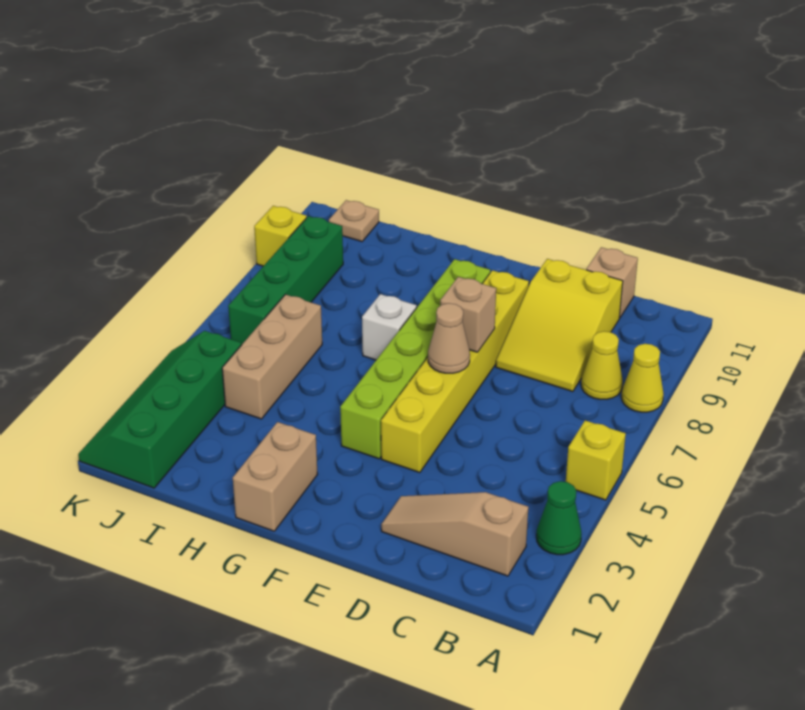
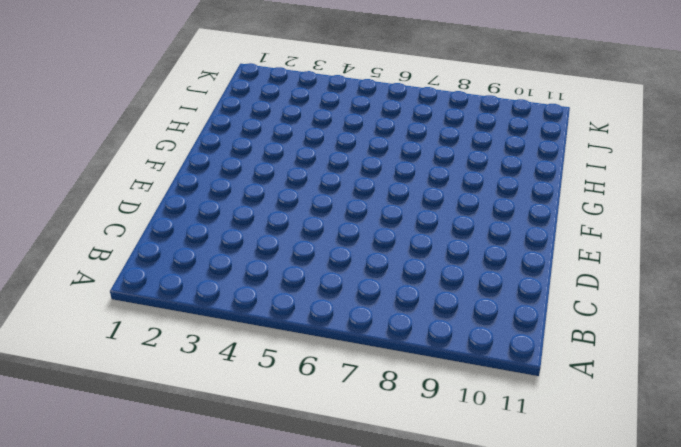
none -> green 1x1 cone [536,481,581,555]
none -> yellow 1x1 brick [566,420,626,500]
none -> yellow 1x1 cone [621,344,664,412]

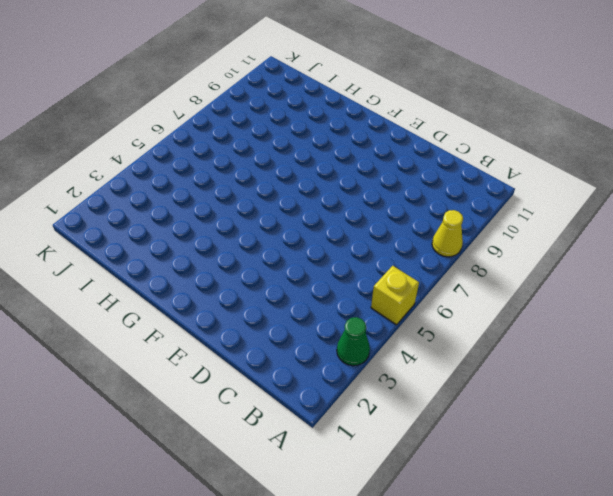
none -> tan 1x3 slope [381,492,528,576]
none -> yellow 1x1 cone [581,331,623,399]
none -> yellow 2x3 slope [496,259,623,392]

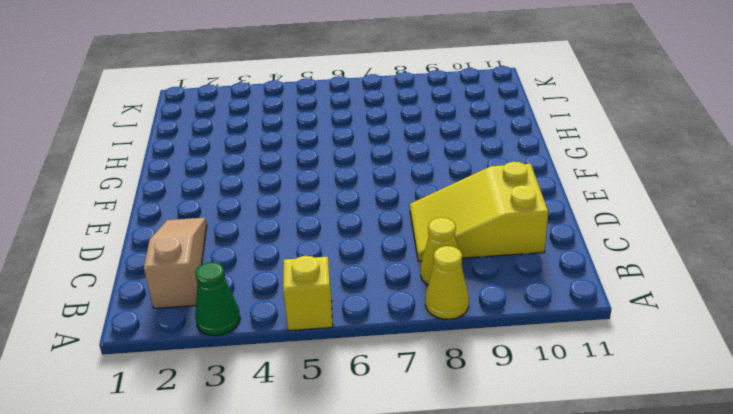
none -> tan 1x1 brick [586,247,638,318]
none -> yellow 1x6 brick [381,270,529,473]
none -> lime 1x6 brick [340,259,490,459]

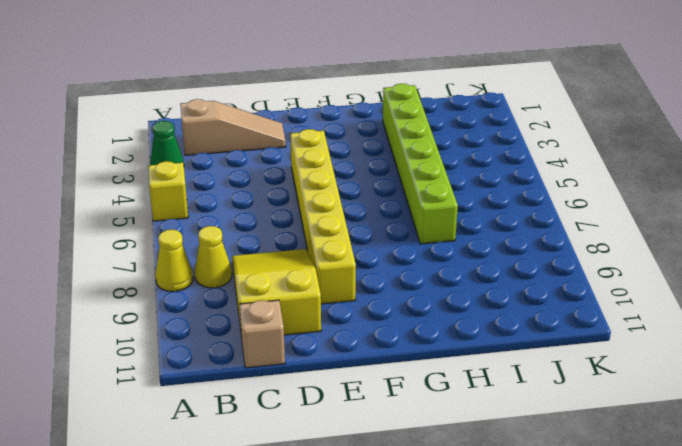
lime 1x6 brick [383,84,458,244] -> lime 1x6 brick moved to [340,259,490,459]
none -> tan 1x2 brick [233,422,318,531]
none -> white 1x1 brick [362,294,417,360]
none -> tan 1x3 brick [222,295,322,419]

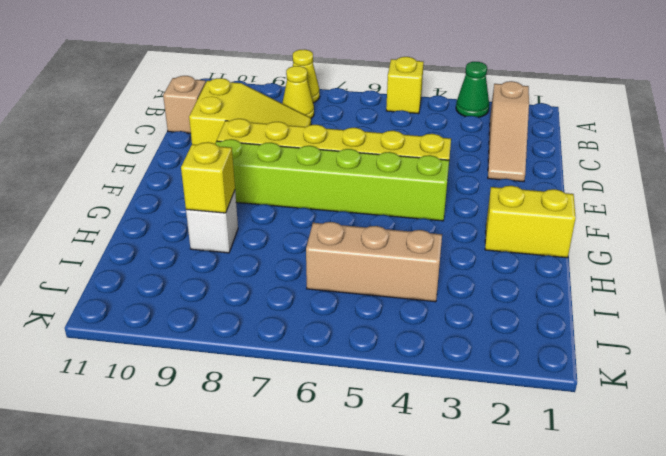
yellow 1x2 brick [485,186,576,258] -> tan 1x2 brick [233,422,318,531]
white 1x1 brick [186,191,238,253] -> white 1x1 brick moved to [362,294,417,360]
yellow 1x1 brick [181,142,235,213] -> yellow 1x1 brick moved to [254,206,307,266]
none -> green 2x4 slope [78,331,242,488]
none -> green 1x4 brick [228,216,343,344]
none -> tan 1x1 plate [329,200,379,242]

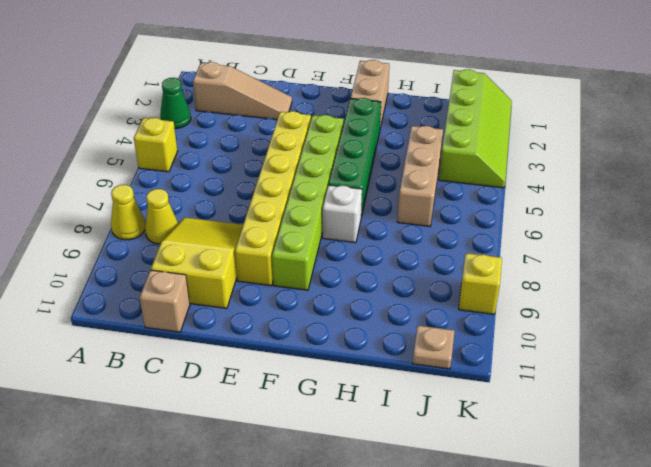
green 1x4 brick [329,98,381,217] -> green 1x4 brick moved to [228,216,343,344]
lime 2x4 slope [439,69,512,188] -> green 2x4 slope [78,331,242,488]
none -> tan 1x1 cone [428,303,470,373]
none -> tan 1x1 brick [440,277,496,352]

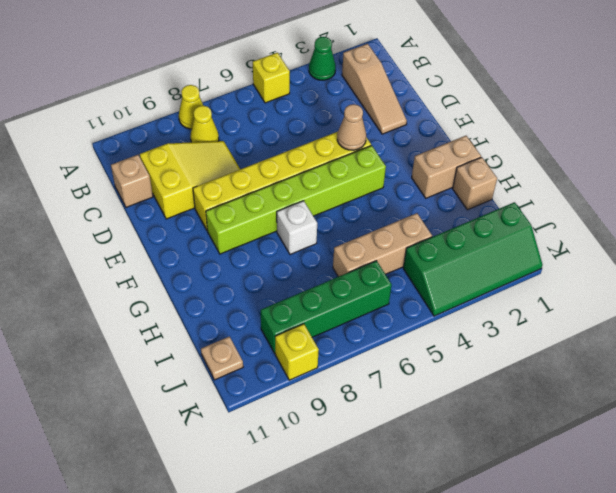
tan 1x1 cone [337,104,366,150] -> tan 1x1 cone moved to [428,303,470,373]
tan 1x1 brick [453,157,497,210] -> tan 1x1 brick moved to [440,277,496,352]

